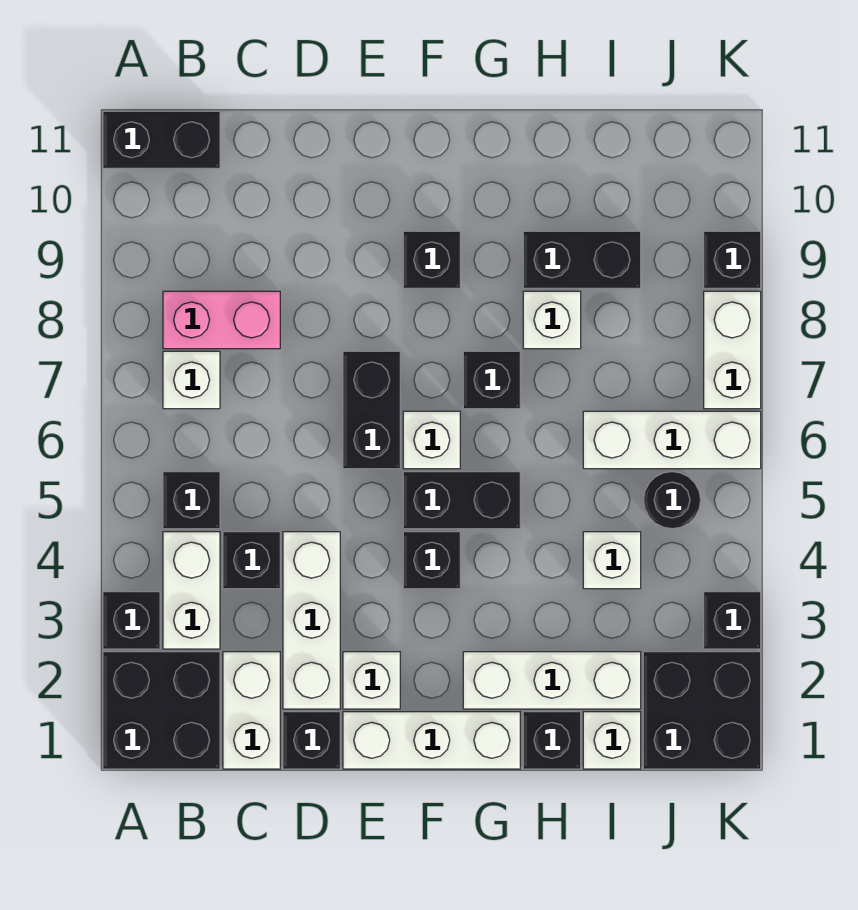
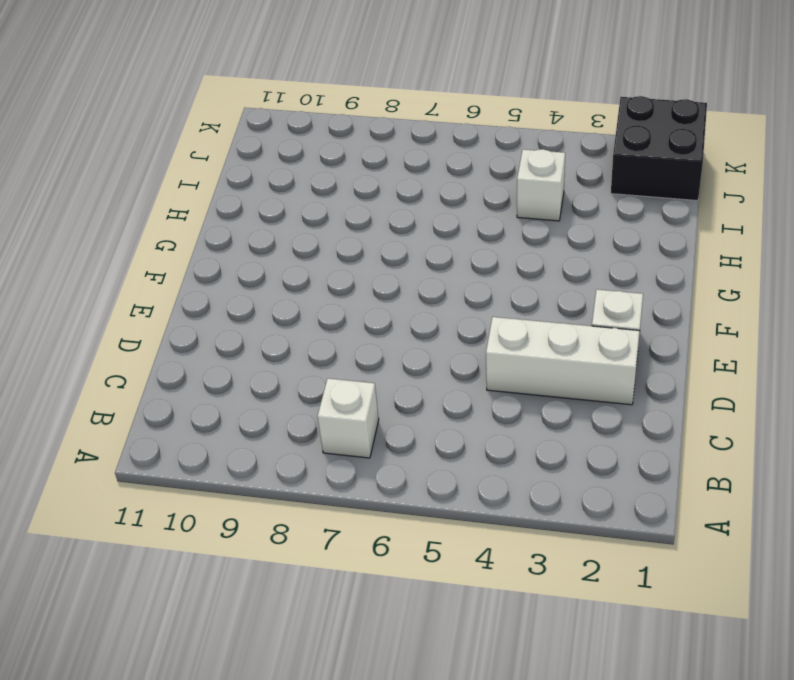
none -> black 2x2 brick [103,652,220,769]
none -> black 1x1 brick [103,592,160,649]
none -> black 1x2 brick [103,111,220,168]
none -> white 1x2 brick [163,532,220,649]

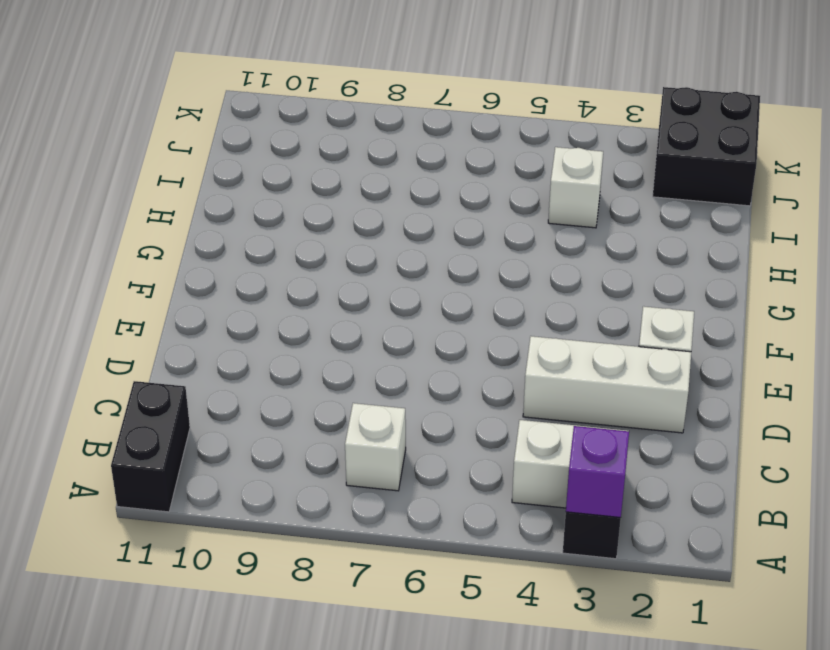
purple 1x1 brick [566,426,629,518] -> none
none -> black 2x2 brick [103,652,220,769]
none -> black 1x1 brick [163,472,220,529]
none -> pink 1x2 brick [163,291,280,349]
none -> white 1x2 brick [223,652,280,769]

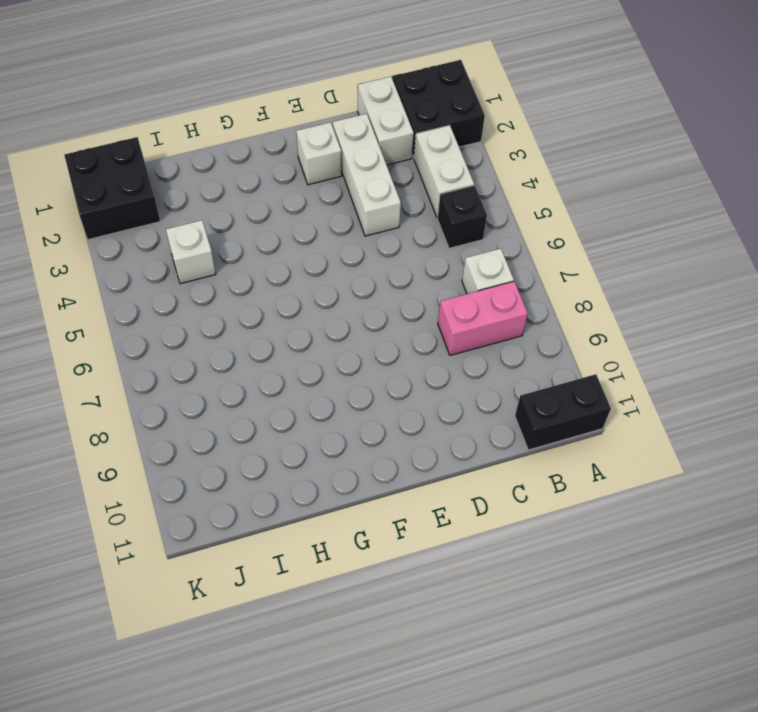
none -> black 1x1 brick [103,592,160,649]
none -> black 1x1 brick [223,532,280,589]
none -> black 1x1 brick [283,712,340,769]
none -> white 1x3 brick [343,712,520,769]

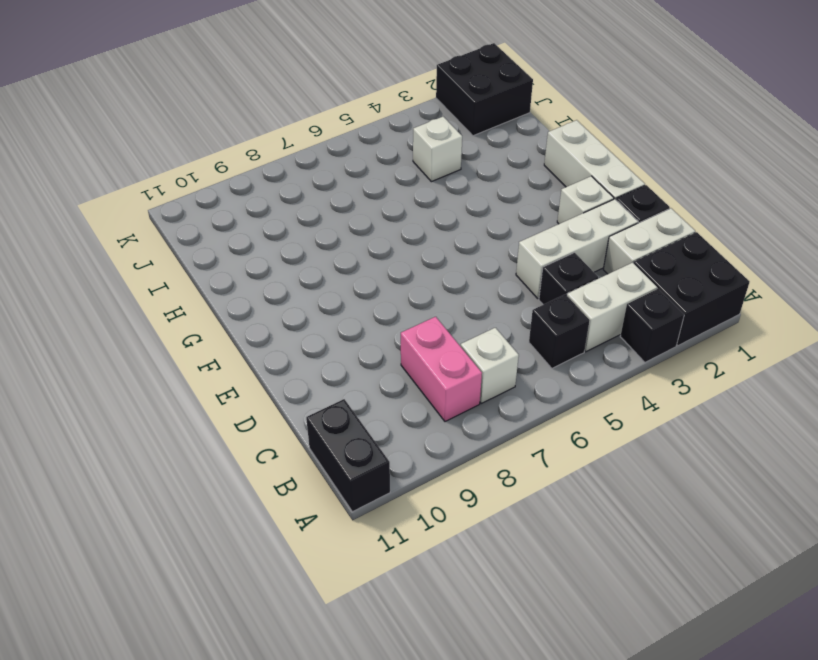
none -> black 1x2 brick [343,351,400,469]
none -> black 1x1 brick [403,532,460,589]
none -> black 1x2 brick [403,472,520,529]
none -> white 1x1 brick [403,411,460,469]

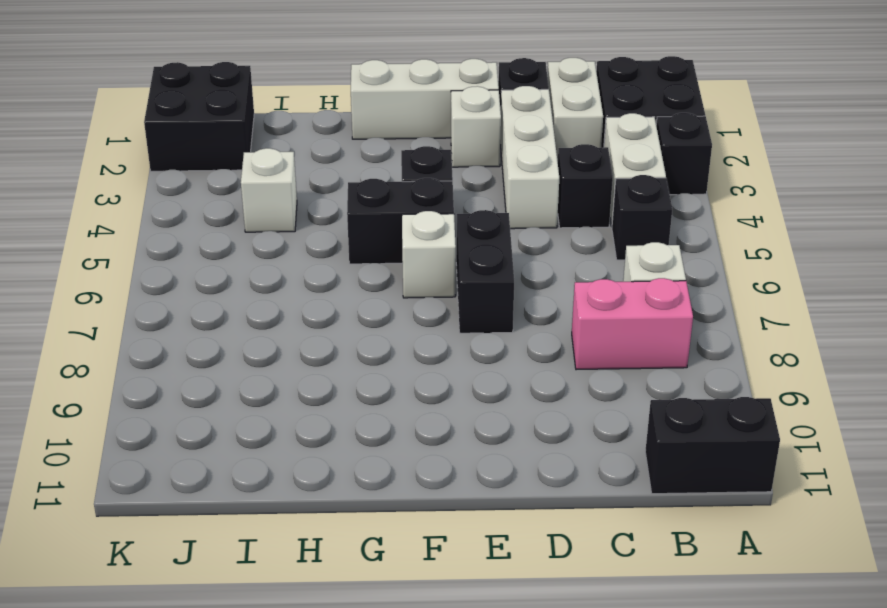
none -> black 1x1 brick [403,231,460,288]
none -> white 1x3 brick [463,652,641,709]
none -> black 1x1 brick [463,351,520,409]
none -> black 1x1 brick [523,712,581,769]

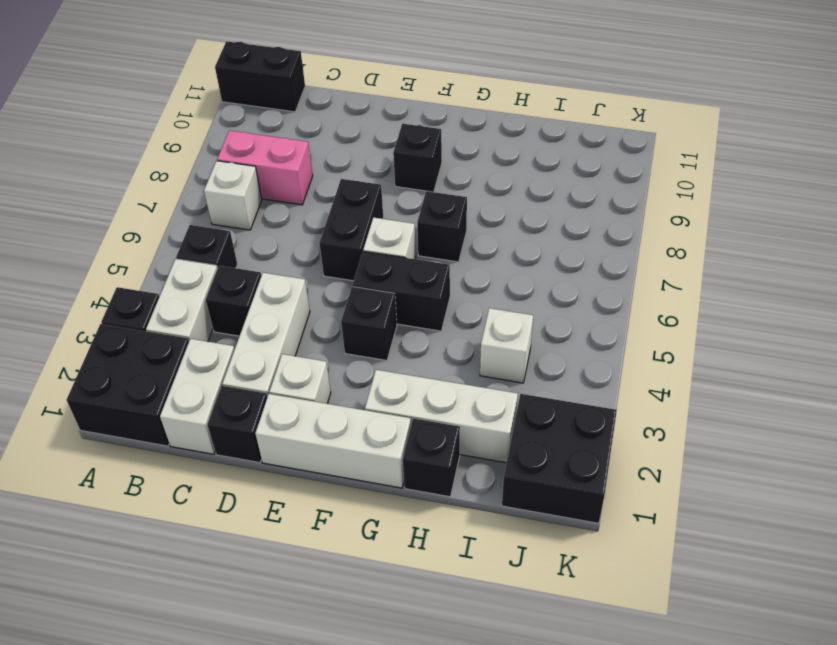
none -> white 1x1 brick [523,291,581,349]
none -> black 1x2 brick [523,231,641,288]
none -> white 1x1 brick [583,712,641,769]
none -> white 1x3 brick [583,411,761,469]

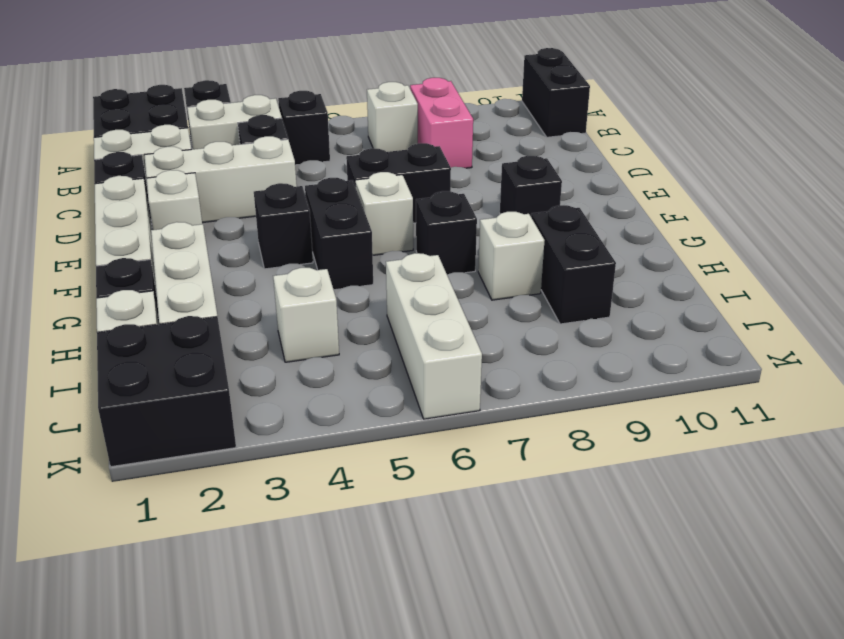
none -> black 1x1 round brick [644,472,701,529]
none -> black 1x1 brick [704,592,761,649]
none -> white 1x2 brick [704,291,761,409]
none -> black 1x1 brick [704,231,761,288]

